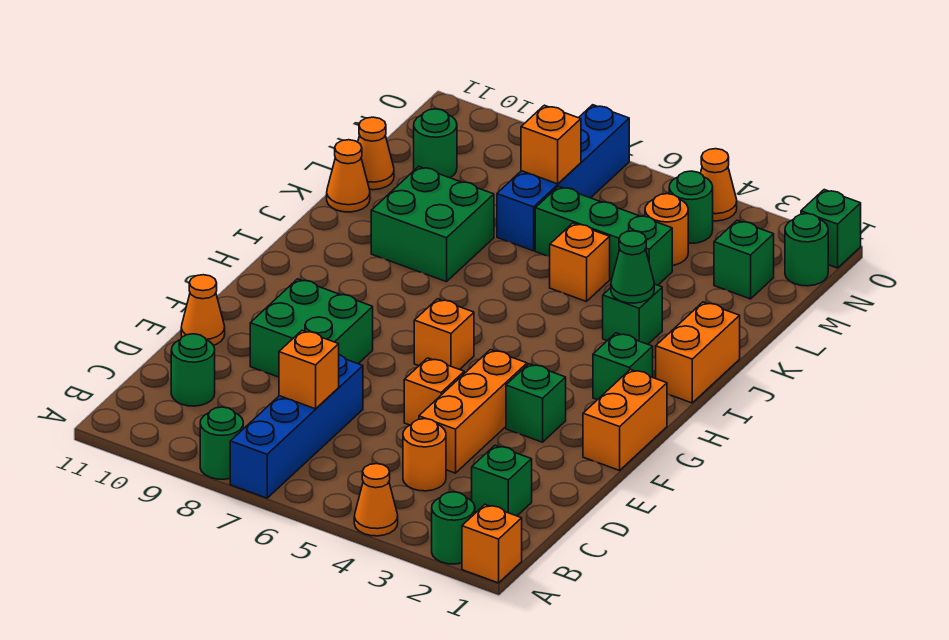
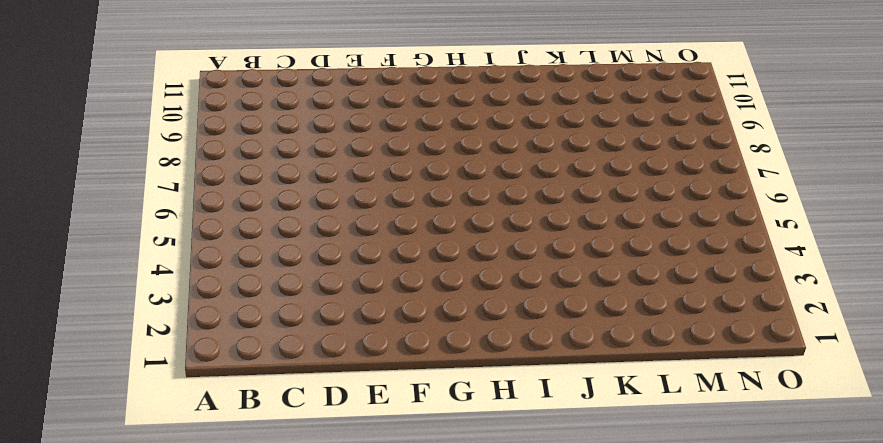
none -> orange 1x1 brick [462,505,522,583]
none -> green 1x1 round brick [432,492,475,564]
none -> orange 1x1 cone [354,464,398,536]
none -> blue 1x4 brick [230,355,363,498]

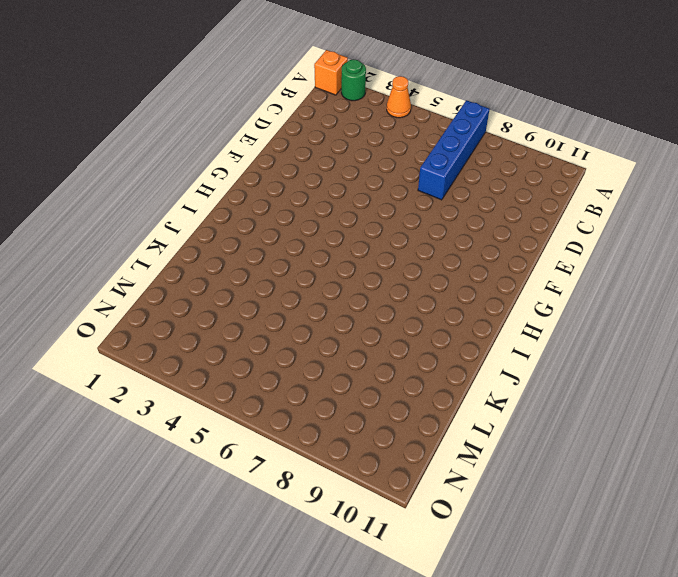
none -> green 1x1 round brick [200,407,243,479]
none -> green 1x1 brick [472,445,532,516]
none -> orange 1x1 round brick [403,419,446,491]
none -> green 1x1 round brick [171,334,215,406]

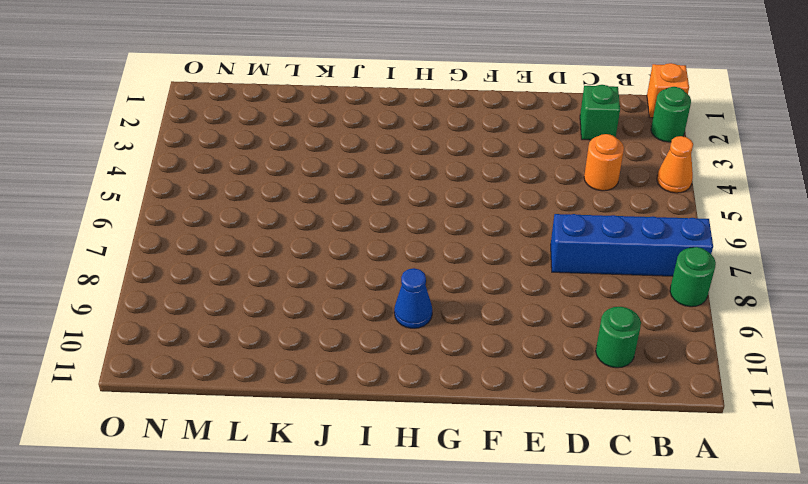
blue 1x1 cone [394,268,432,328] -> none
none -> orange 1x3 brick [419,350,527,473]
none -> orange 1x1 brick [404,358,464,425]
none -> green 2x2 brick [250,279,373,377]
none -> orange 1x1 cone [181,275,225,345]

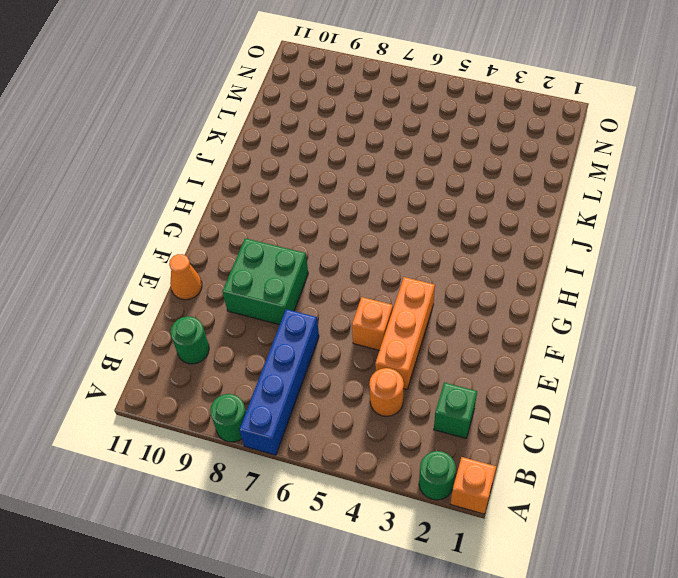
none -> orange 1x1 cone [354,464,398,536]
none -> orange 1x2 brick [583,369,667,470]
none -> green 1x1 brick [506,364,566,442]
none -> orange 1x1 brick [414,299,474,370]

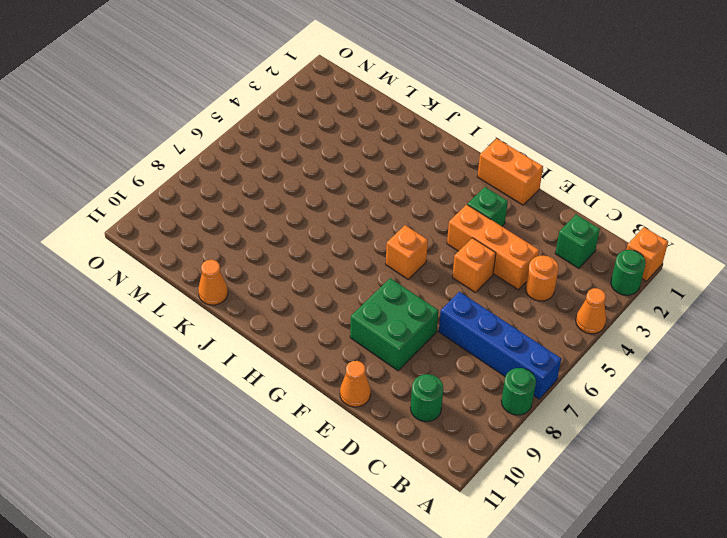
none -> green 1x1 brick [593,333,653,400]
none -> orange 1x2 brick [656,302,740,403]
none -> green 1x1 brick [603,284,662,344]
none -> green 2x2 brick [371,166,494,282]

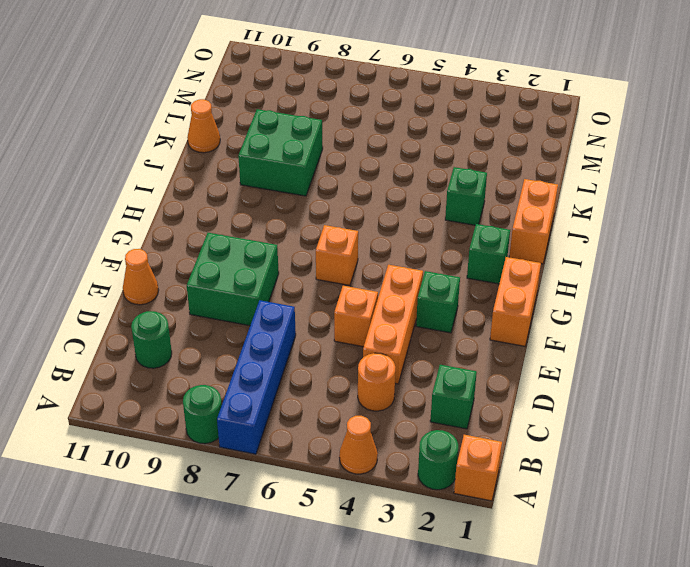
none -> orange 1x1 brick [550,223,610,302]
none -> green 1x3 brick [535,186,672,285]
none -> blue 1x4 brick [497,105,629,251]
none -> orange 1x1 cone [358,117,394,190]

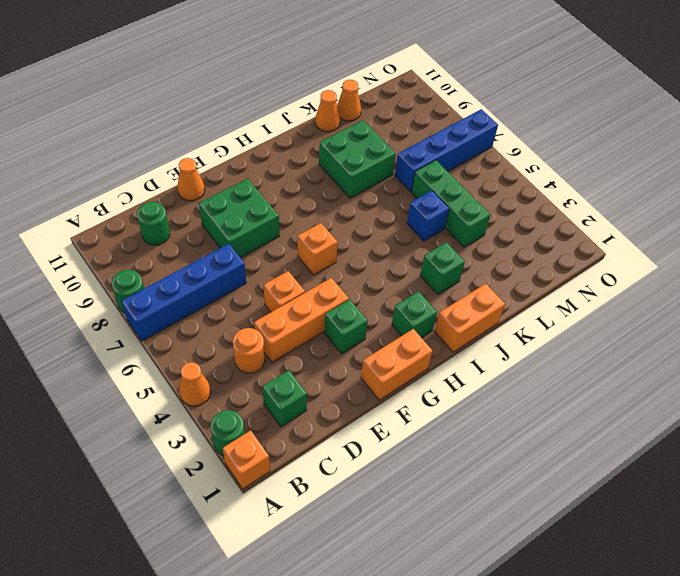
blue 1x1 brick [407,191,449,241] -> orange 1x1 brick [550,223,610,302]
none -> green 1x1 brick [714,220,774,299]
none -> orange 1x1 round brick [645,194,688,265]
none -> green 1x1 round brick [414,109,457,178]
none -> green 1x1 round brick [785,214,828,286]

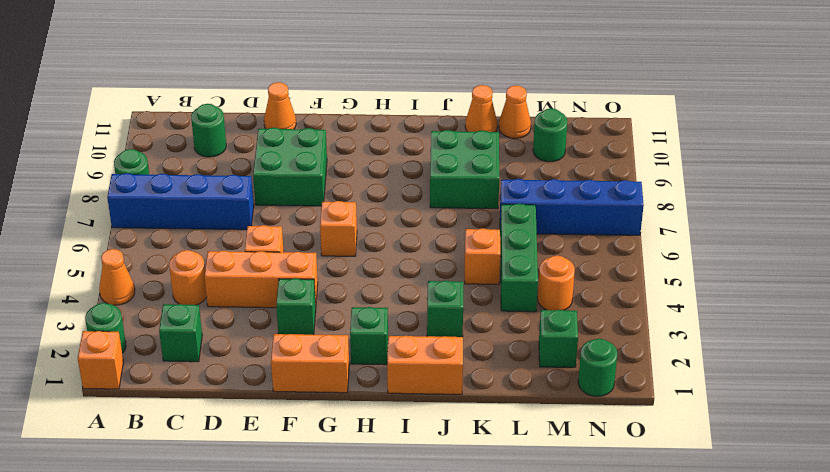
none -> green 1x1 round brick [669,171,713,243]
none -> green 1x1 brick [801,190,861,268]
none -> orange 1x1 cone [700,149,737,221]
none -> orange 1x1 brick [279,330,339,409]

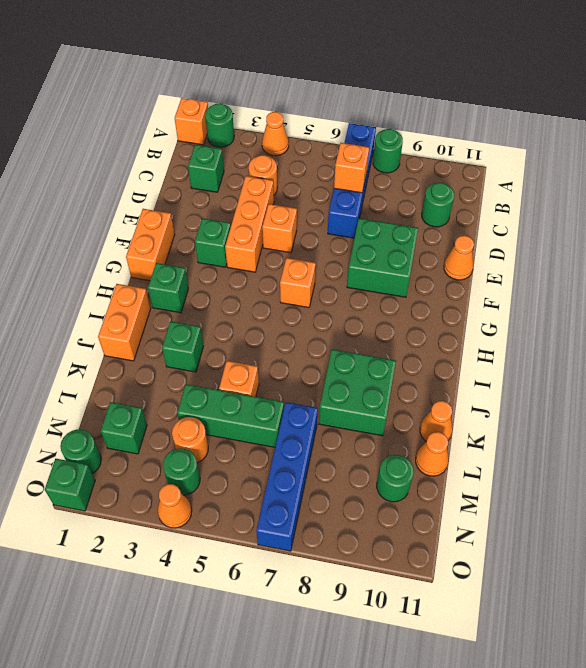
none -> green 1x1 cone [611,231,654,303]
none -> orange 1x1 brick [521,105,581,184]

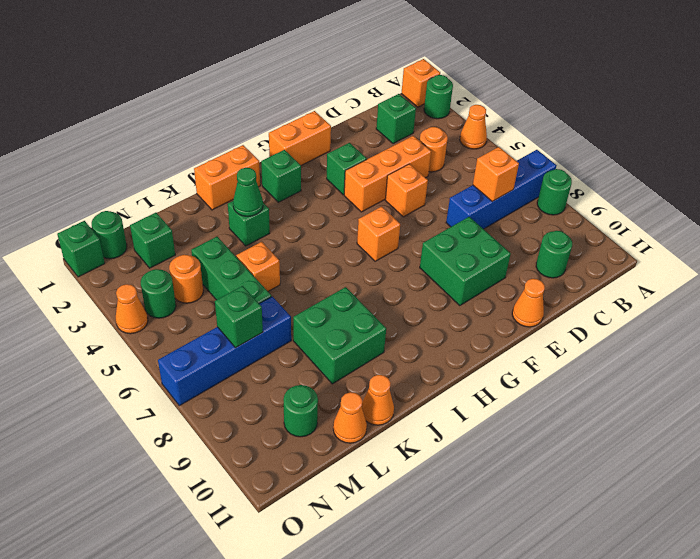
green 1x1 brick [215,286,263,348] -> orange 1x1 brick [521,105,581,184]

